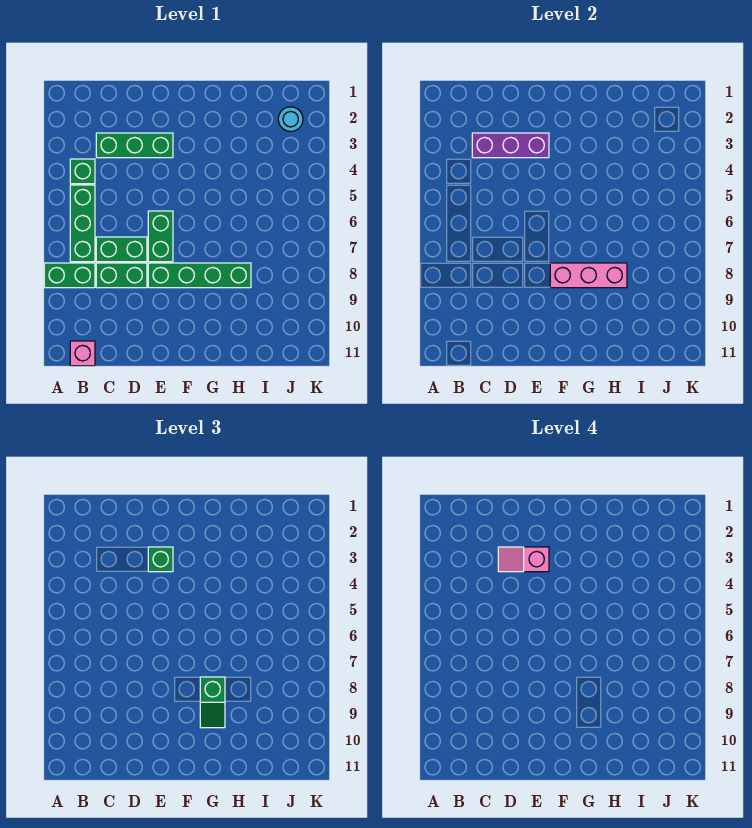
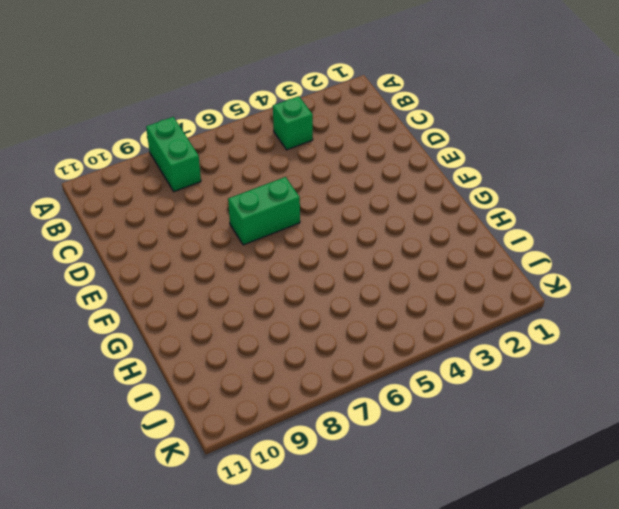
none -> green 1x3 brick [70,185,95,262]
none -> pink 1x1 brick [70,341,95,366]
none -> green 1x3 brick [96,133,173,158]

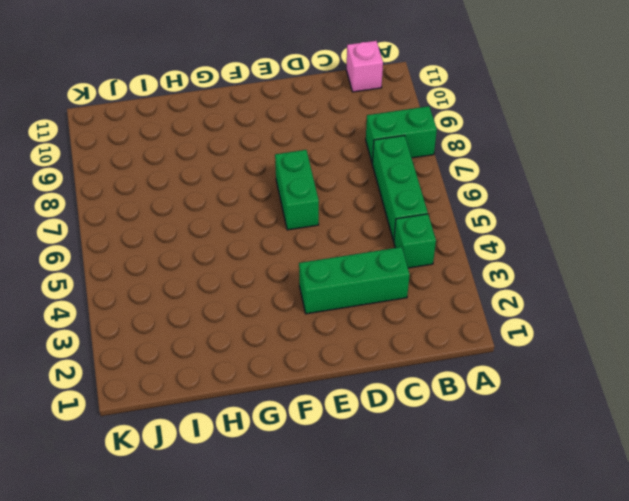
none -> green 1x2 brick [96,237,147,262]
none -> green 1x2 brick [96,263,147,288]
none -> green 1x4 brick [148,263,251,288]

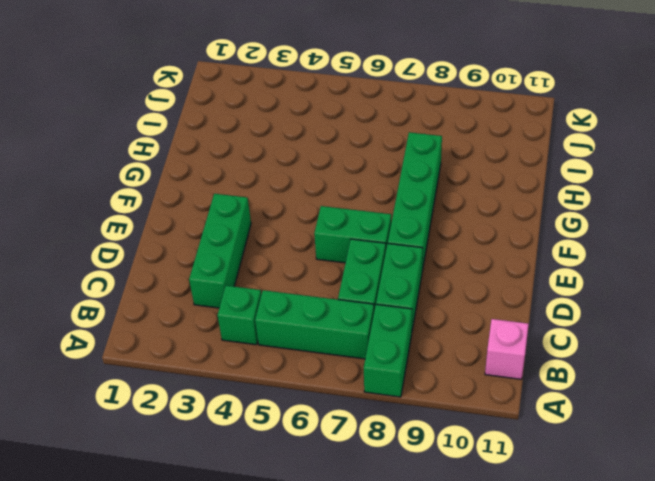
none -> cyan 1x1 round brick [278,107,303,132]
none -> purple 1x3 brick [472,133,549,158]
none -> pink 1x3 brick [550,263,627,288]

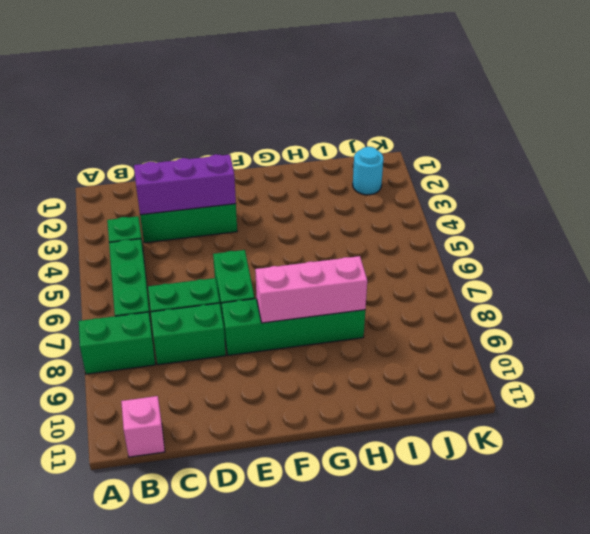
none -> green 1x1 brick [148,547,173,572]
none -> green 1x2 slope [200,677,225,728]
none -> pink 1x2 slope [498,547,549,572]

